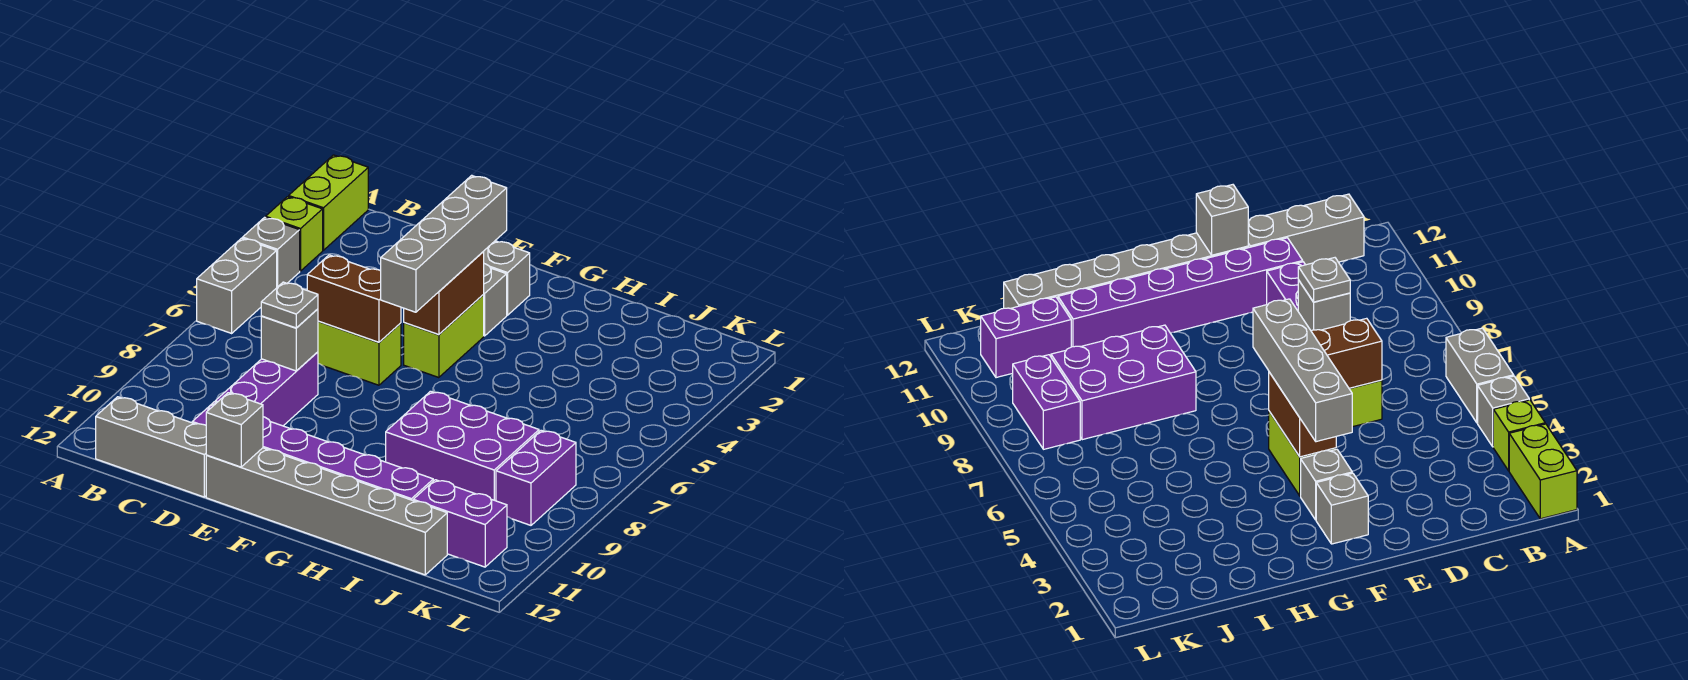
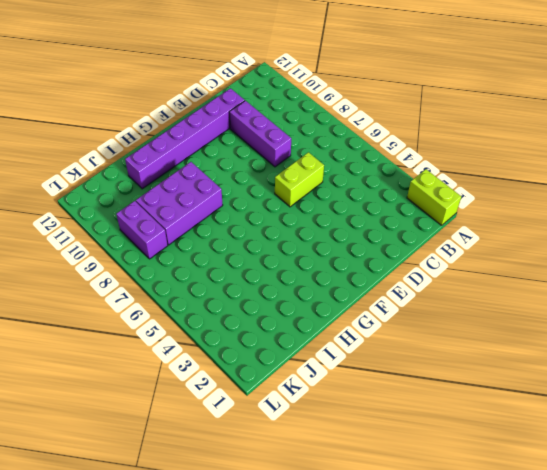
none -> lime 1x1 brick [266,197,323,271]
none -> grey 1x1 brick [243,217,300,287]
none -> grey 1x2 brick [197,238,277,333]

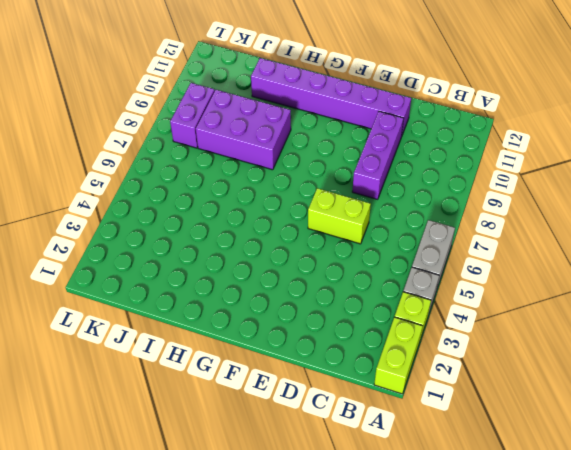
none -> grey 1x3 brick [96,397,206,497]
none -> grey 1x6 brick [206,448,447,575]
none -> grey 1x1 brick [483,241,530,315]

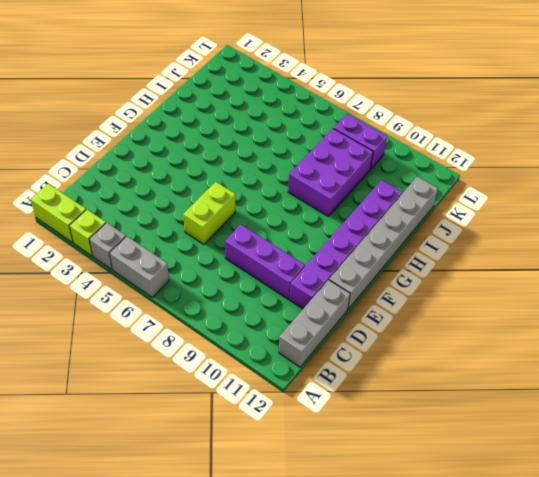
none -> grey 1x1 brick [483,241,530,315]
none -> grey 1x1 brick [483,264,507,336]
none -> lime 1x2 brick [404,295,484,378]

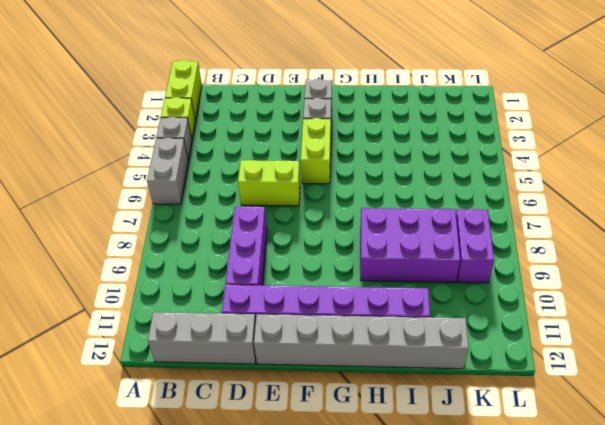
none -> purple 1x2 brick [413,480,507,567]
none -> brown 1x2 brick [307,255,401,342]
none -> grey 1x1 brick [261,309,318,371]

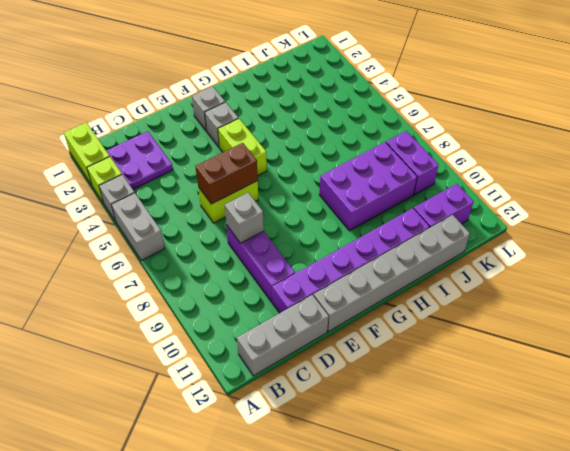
purple 2x2 plate [106,131,173,189] -> none
none -> grey 1x1 brick [206,393,263,467]
none -> brown 1x2 brick [404,252,484,335]
none -> grey 1x1 plate [261,282,318,328]

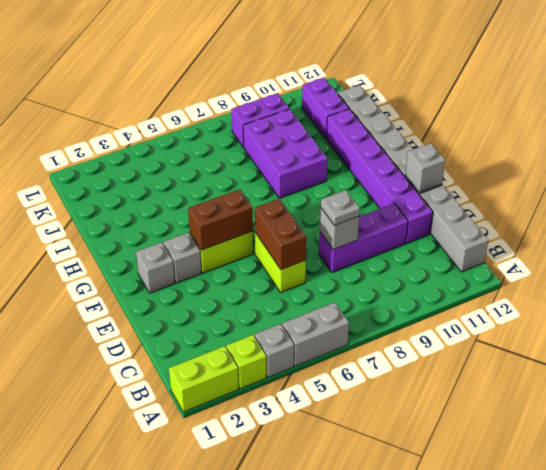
none -> grey 1x4 brick [381,175,507,312]

